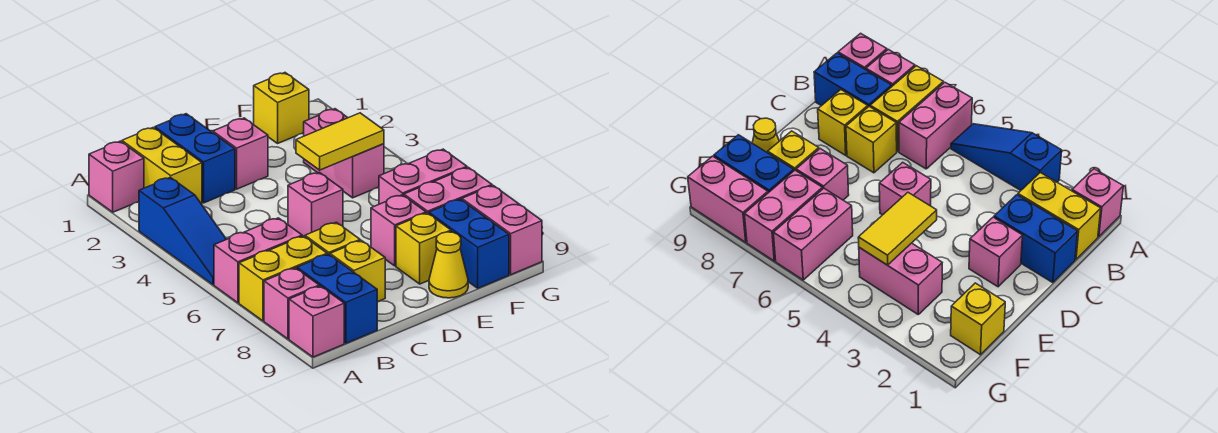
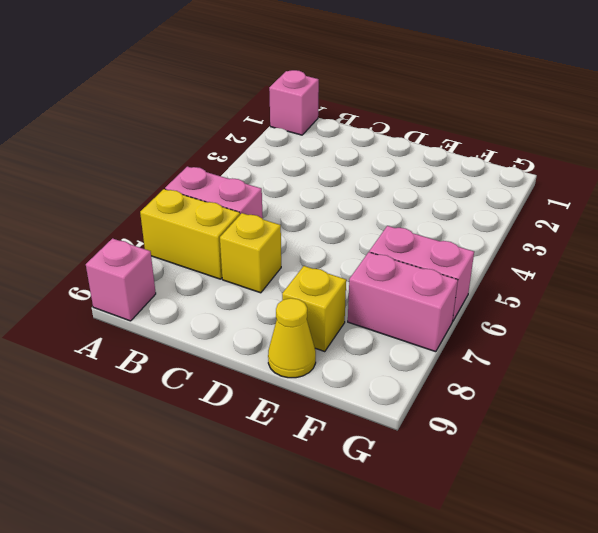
none -> blue 1x3 slope [139,177,226,285]
none -> pink 1x1 brick [264,268,319,339]
none -> yellow 1x2 brick [122,128,202,204]

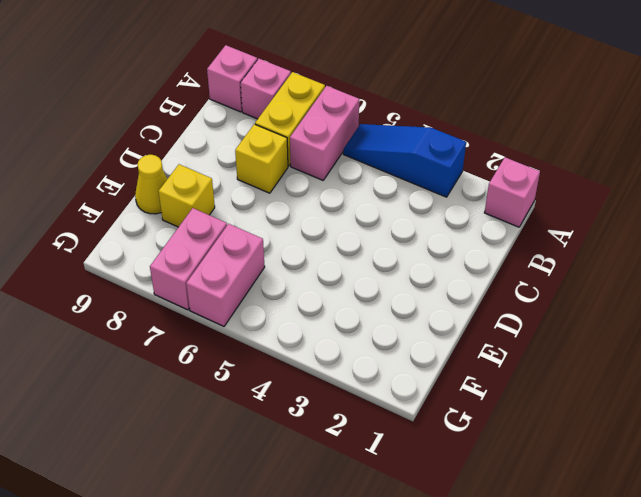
none -> yellow 1x2 brick [122,128,202,204]
none -> blue 1x2 brick [297,254,377,343]
none -> blue 1x2 brick [155,114,235,203]

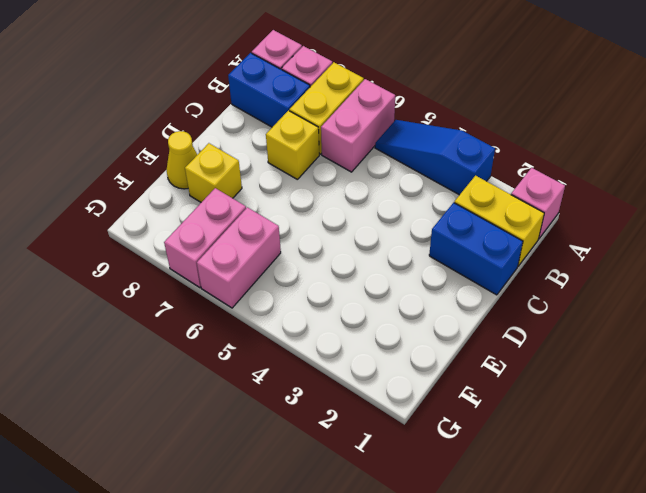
none -> yellow 1x1 brick [330,240,385,302]
none -> pink 1x1 brick [213,118,268,189]
none -> pink 1x1 brick [288,172,343,237]

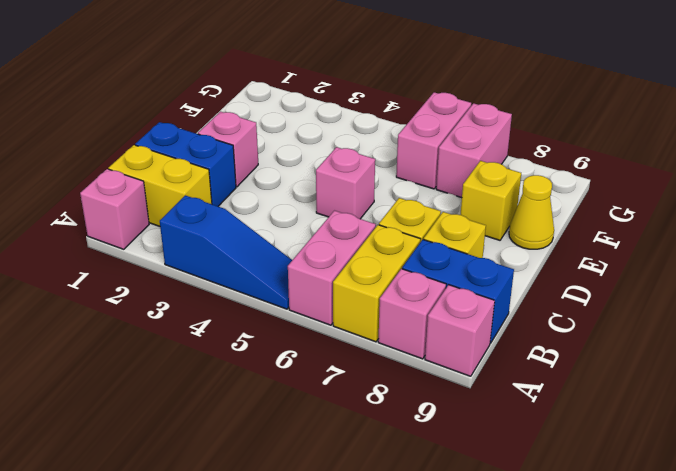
none -> pink 1x1 brick [371,195,426,266]
none -> yellow 1x1 brick [254,73,309,143]
none -> pink 1x2 brick [304,109,384,198]

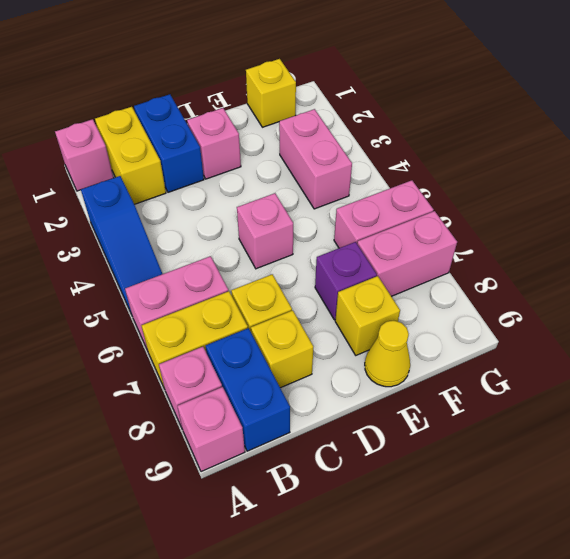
purple 1x1 brick [315,242,377,320] -> pink 1x1 brick [371,195,426,266]
none -> blue 1x2 brick [429,199,509,288]
none -> pink 1x2 brick [462,186,542,275]
none -> yellow 1x2 tile [296,113,384,170]

